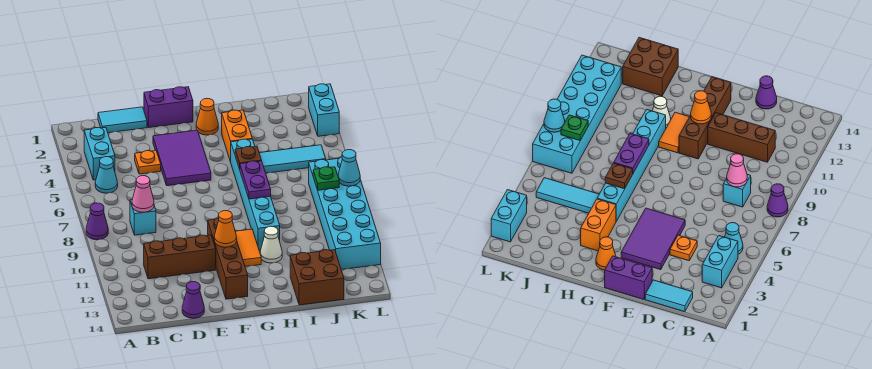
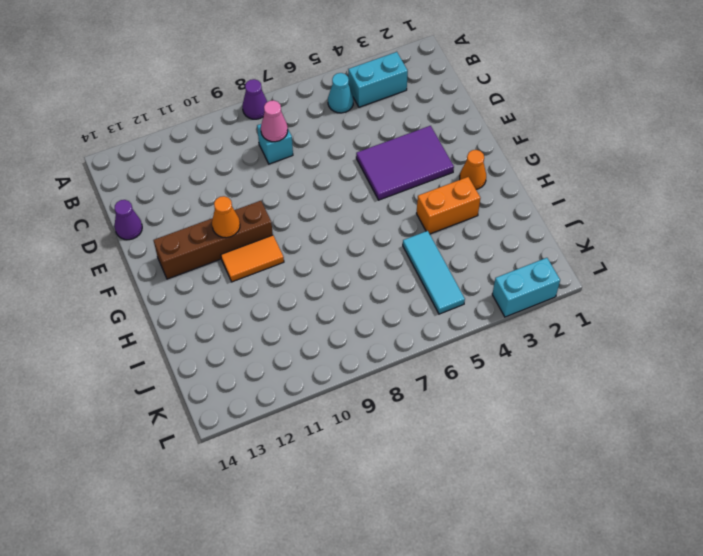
none -> cyan 1x2 tile [98,107,147,133]
none -> brown 1x3 brick [144,235,216,279]
none -> orange 1x1 plate [135,151,161,174]

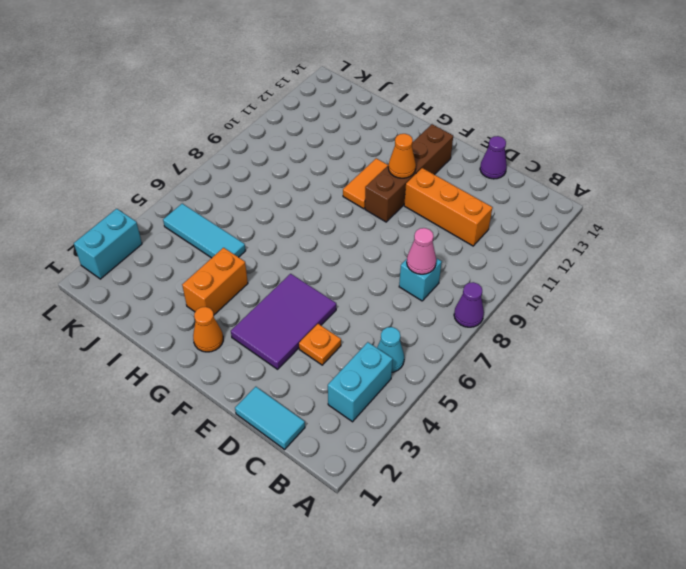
orange 1x3 brick [404,168,492,246] -> brown 1x3 brick [144,235,216,279]
none -> purple 1x2 brick [144,87,193,128]
none -> cyan 1x6 brick [231,139,280,250]
none -> white 1x1 cone [260,226,282,263]

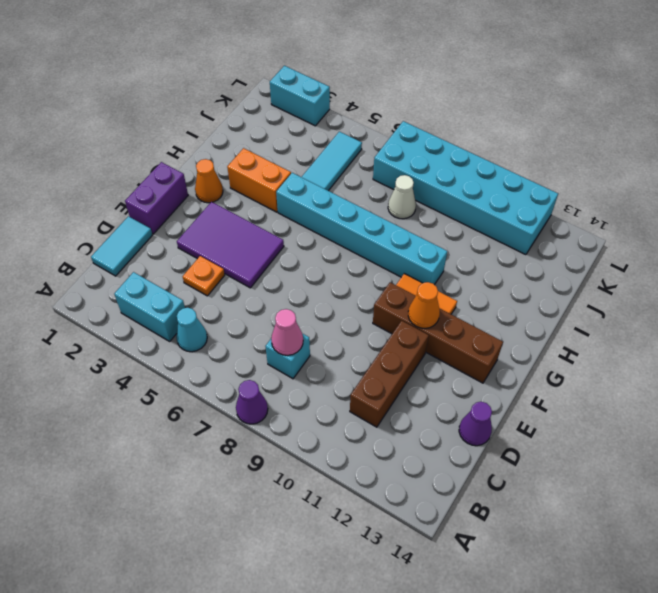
white 1x1 cone [388,175,416,219] -> white 1x1 cone moved to [260,226,282,263]
none -> brown 2x2 brick [290,250,344,305]
none -> brown 1x1 plate [235,147,262,169]
none -> purple 1x2 plate [240,161,271,199]

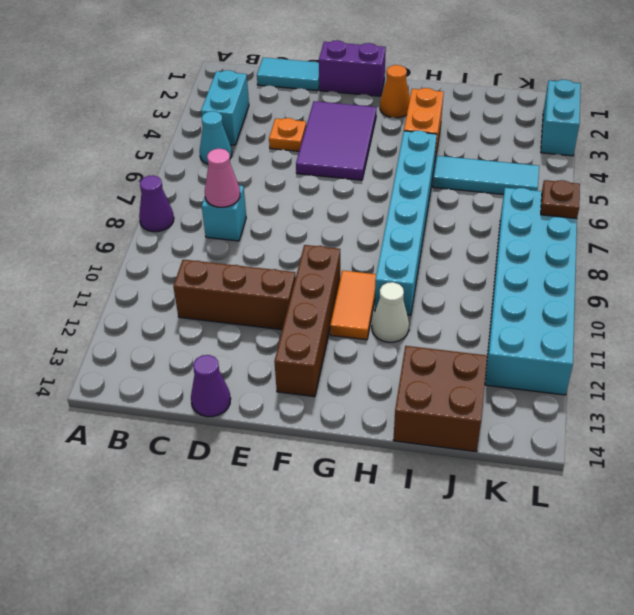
brown 1x1 plate [541,180,580,219] -> brown 1x1 plate moved to [235,147,262,169]
none -> orange 1x1 cone [214,211,237,247]
none -> purple 1x2 plate [240,161,271,199]
none -> green 1x1 plate [313,167,339,190]

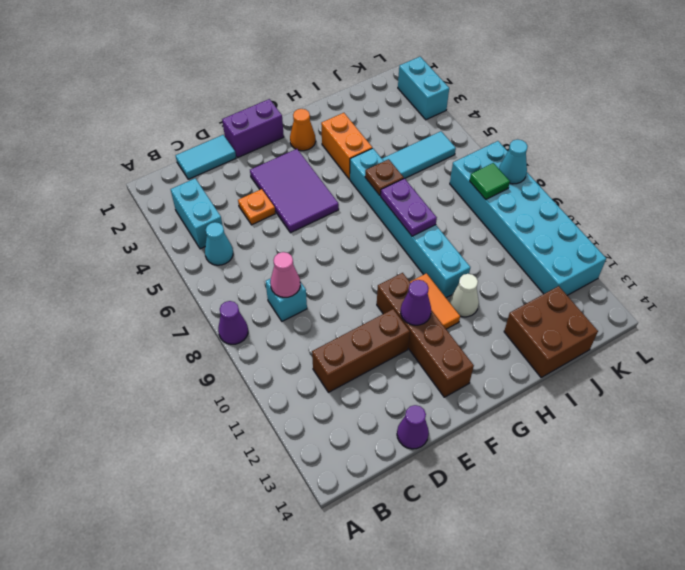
purple 1x1 cone [401,280,431,325] -> orange 1x1 cone [214,211,237,247]
green 1x1 tile [470,163,510,199] -> green 1x1 plate [313,167,339,190]

